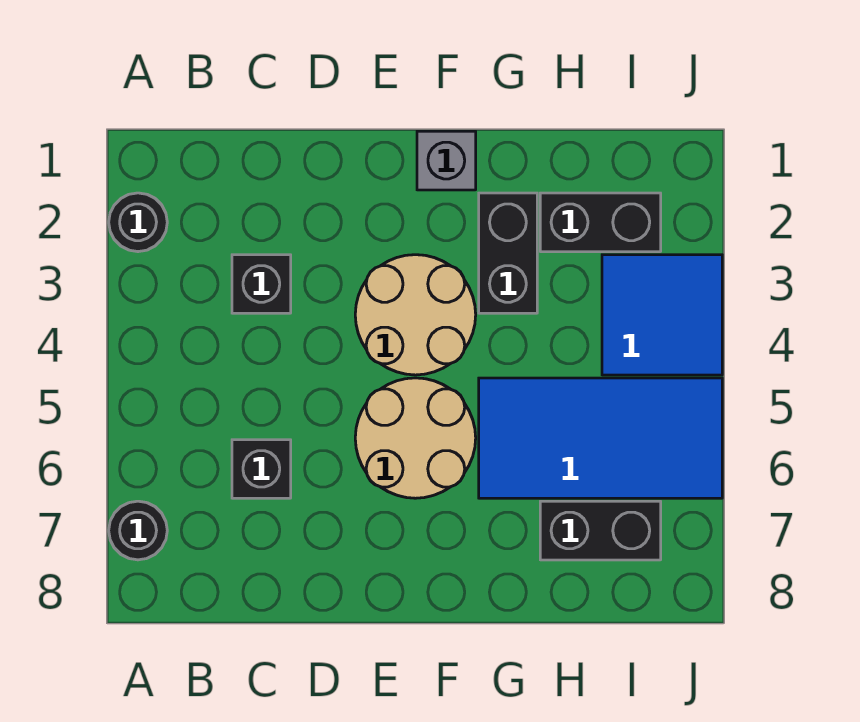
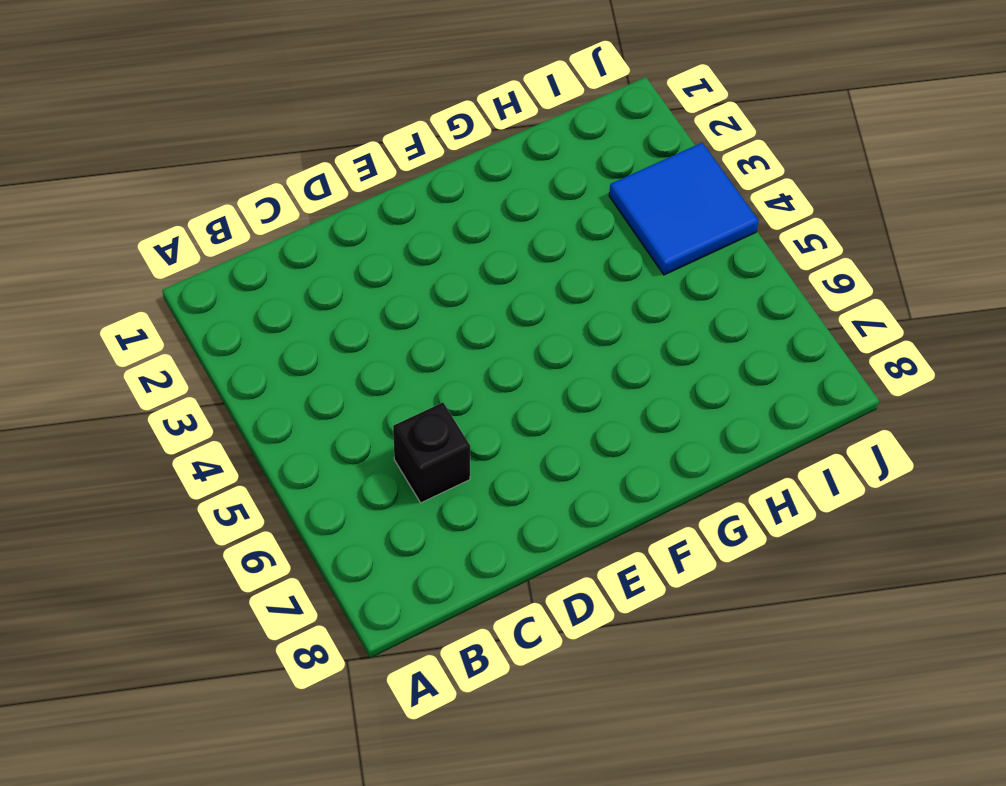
none -> black 1x1 round brick [109,193,167,252]
none -> black 1x1 round brick [109,501,167,560]
none -> black 1x1 brick [232,255,291,313]

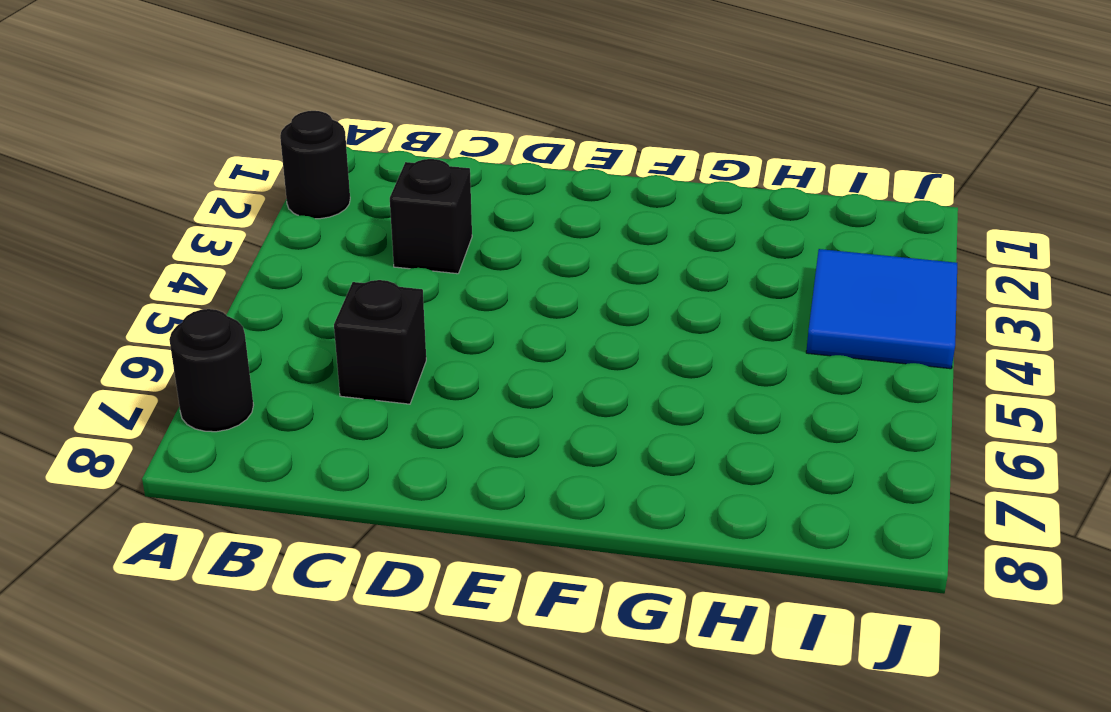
none -> tan 2x2 round brick [355,255,476,375]
none -> tan 2x2 round brick [355,378,476,498]
none -> grey 1x1 brick [417,131,476,190]

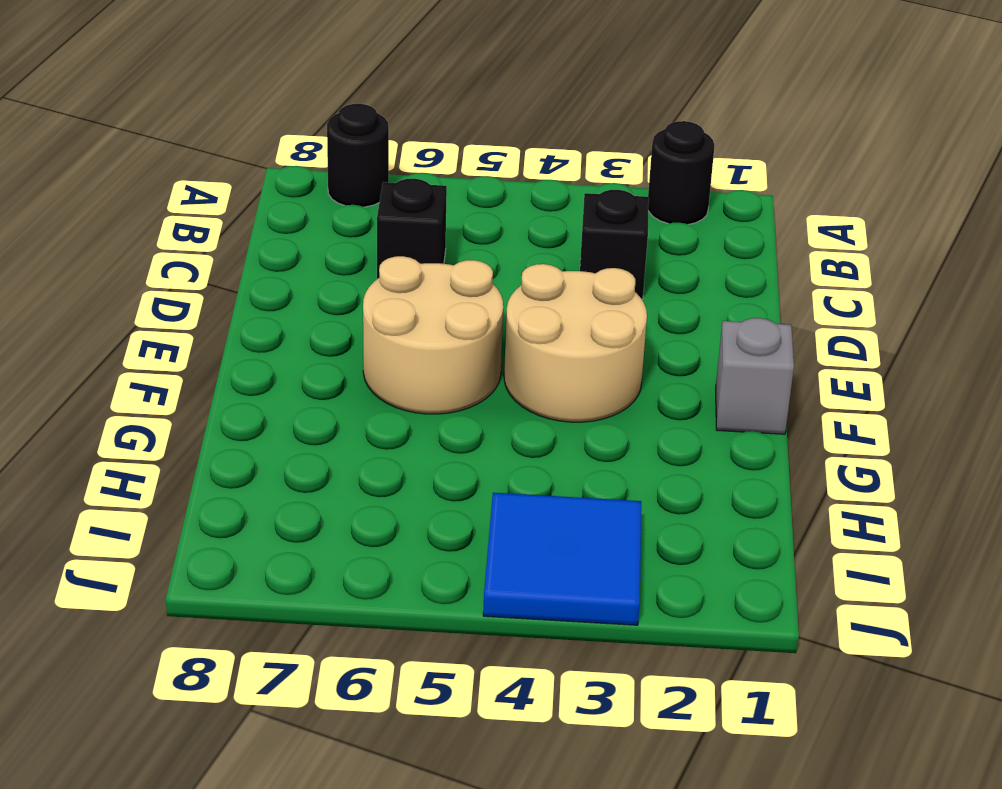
none -> black 1x2 brick [479,193,537,313]
none -> blue 2x4 tile [479,378,722,498]
none -> black 1x2 brick [540,193,661,252]

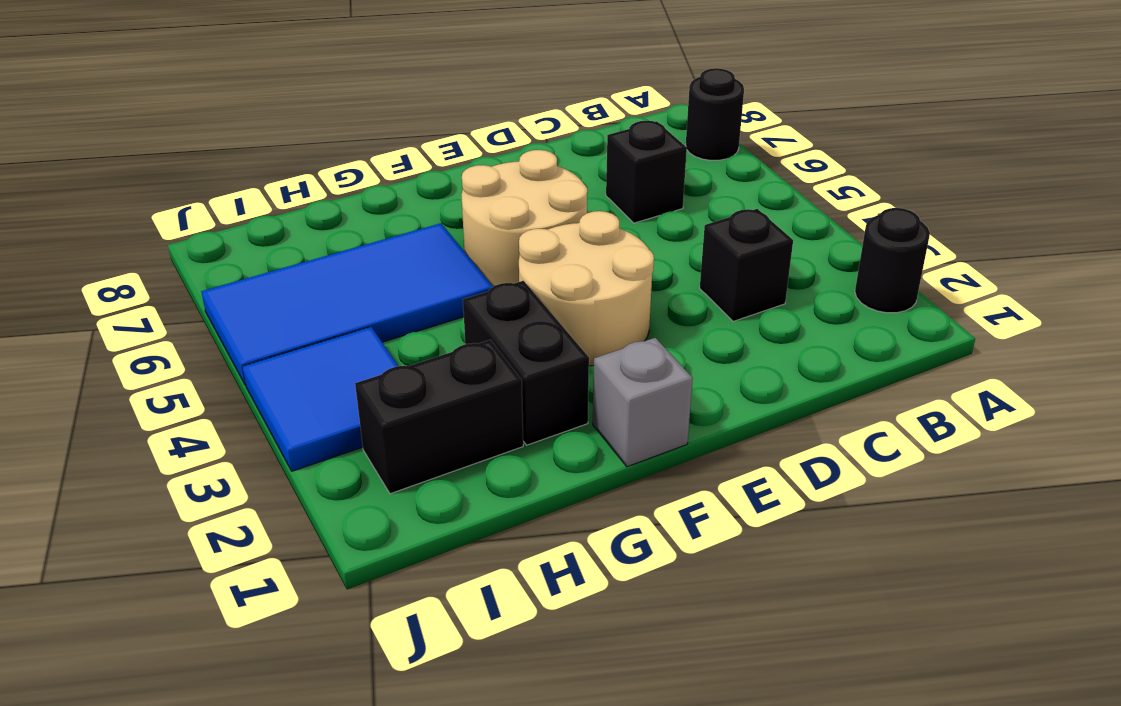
none -> black 1x2 brick [540,501,661,560]

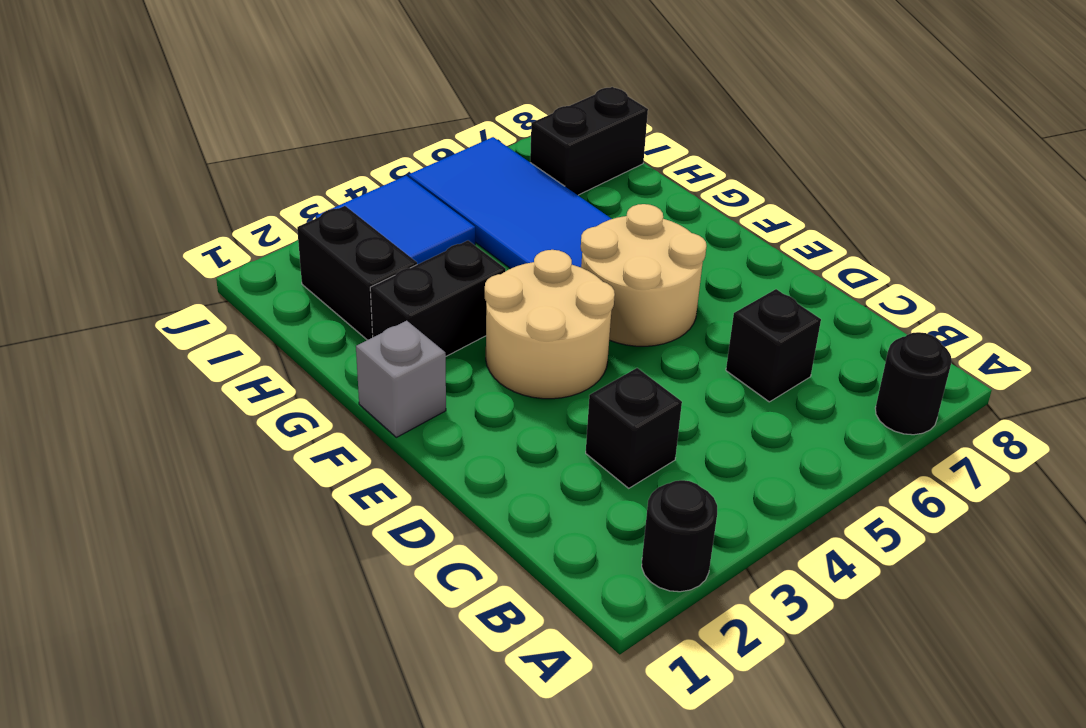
black 1x2 brick [530,87,648,195] -> black 1x2 brick turned to [540,501,661,560]

